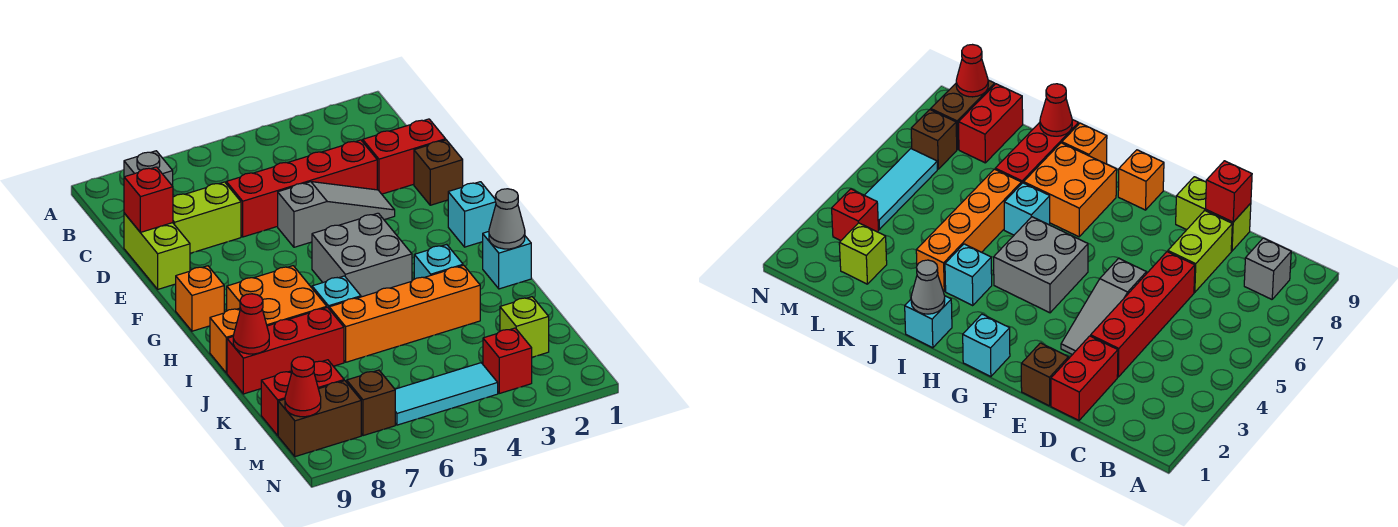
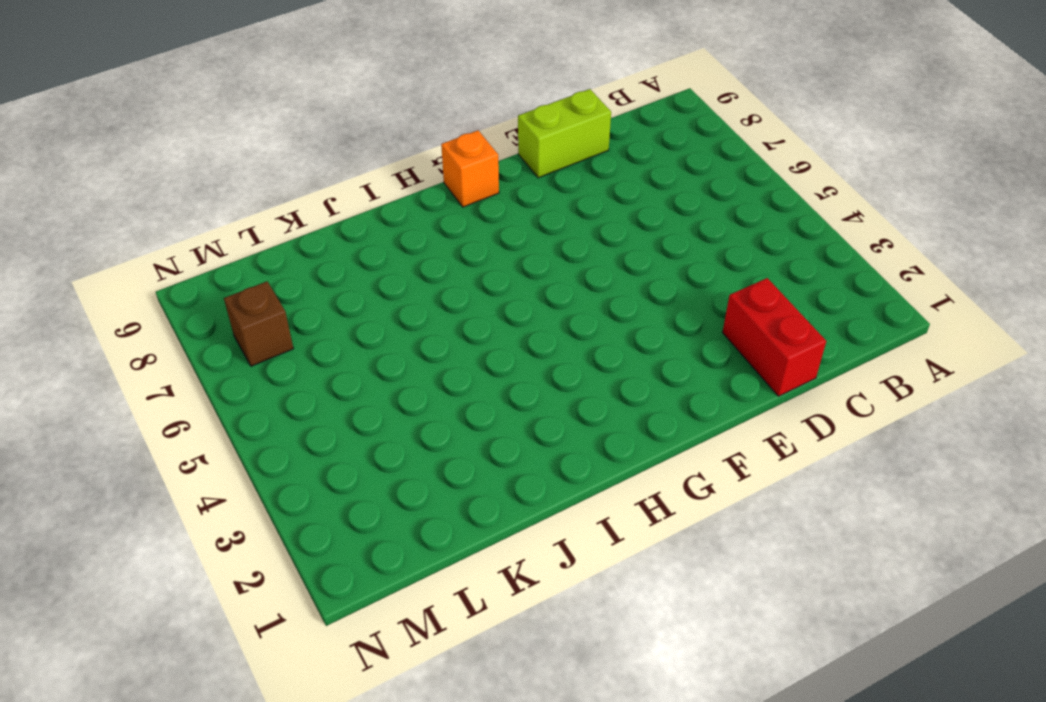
none -> grey 1x1 brick [124,151,173,186]
none -> red 1x4 brick [226,140,377,237]
none -> lime 1x2 brick [173,182,241,253]

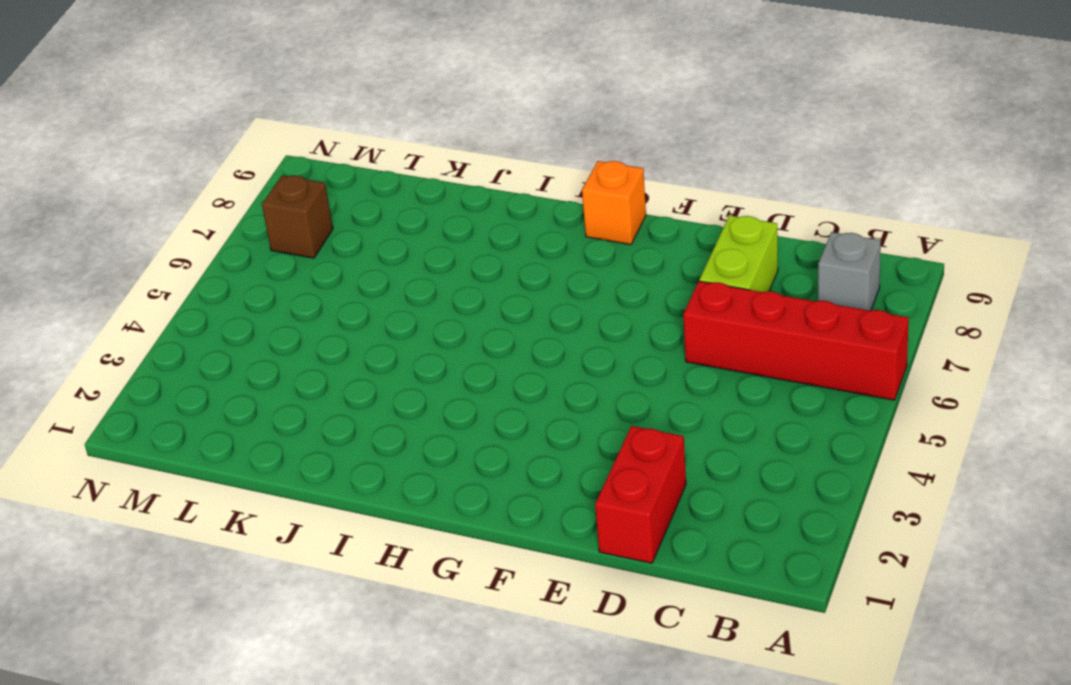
red 1x4 brick [683,281,909,400] -> red 1x4 brick turned to [226,140,377,237]
none -> lime 1x2 brick [124,213,190,289]
none -> brown 1x1 brick [414,140,463,205]
none -> grey 1x3 slope [278,182,395,247]

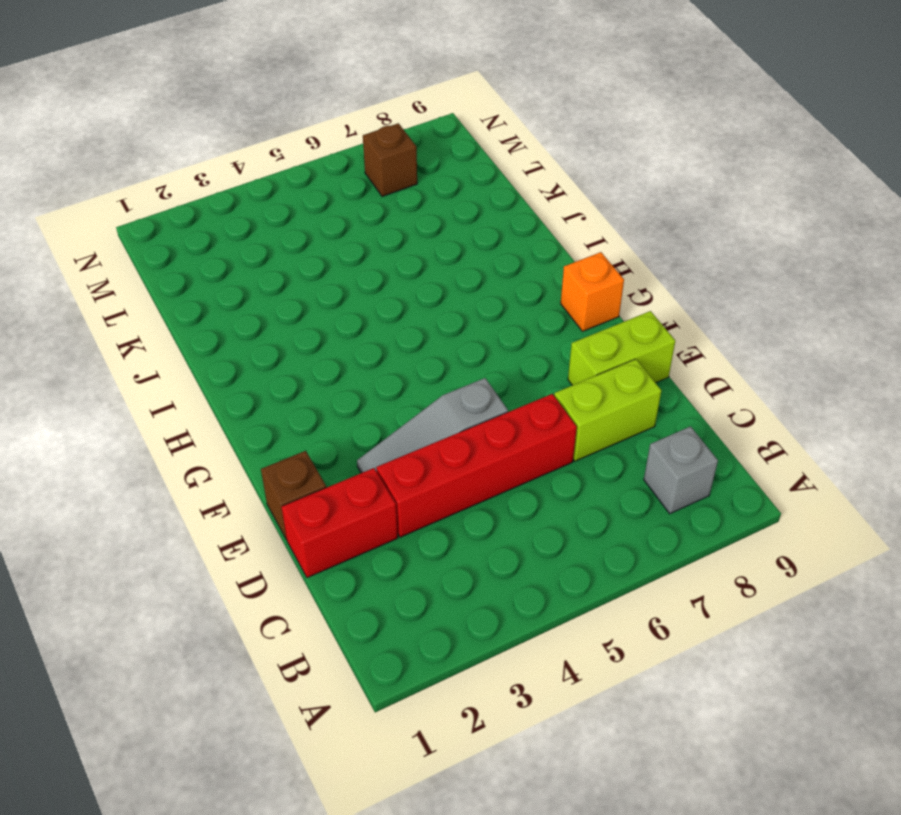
lime 1x2 brick [568,311,675,385] -> lime 1x2 brick turned to [124,213,190,289]
none -> cyan 1x1 brick [448,182,496,247]
none -> grey 2x2 brick [312,213,412,297]
none -> orange 2x2 brick [227,266,327,326]

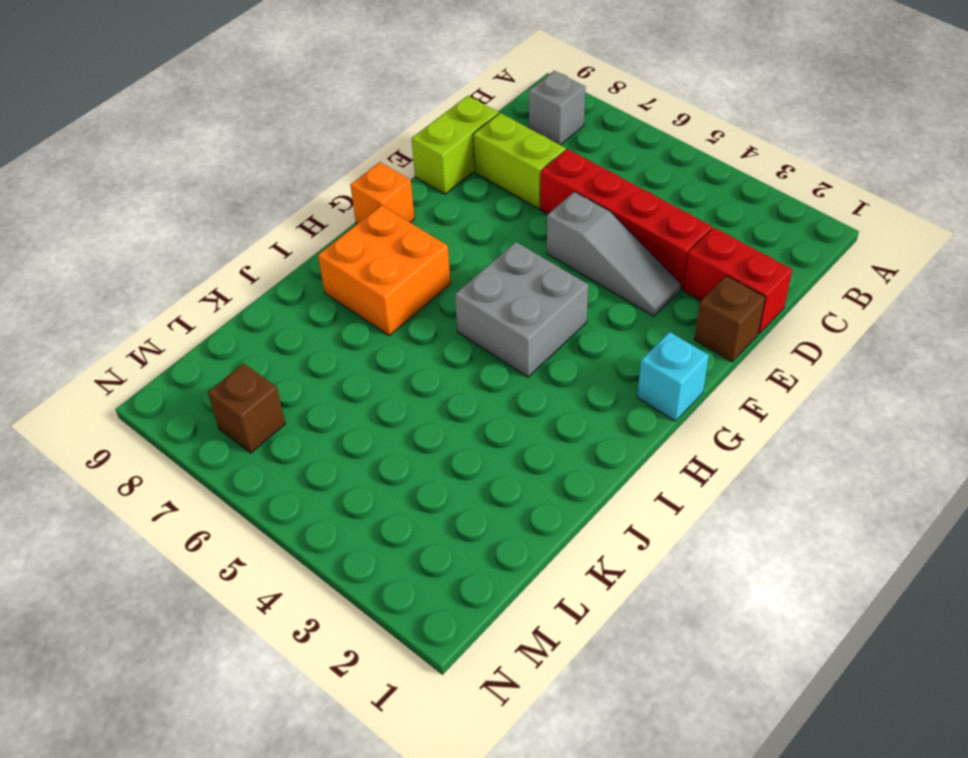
none -> cyan 1x1 brick [483,232,531,289]
none -> cyan 1x1 brick [414,244,463,279]
none -> cyan 1x1 brick [312,276,361,308]

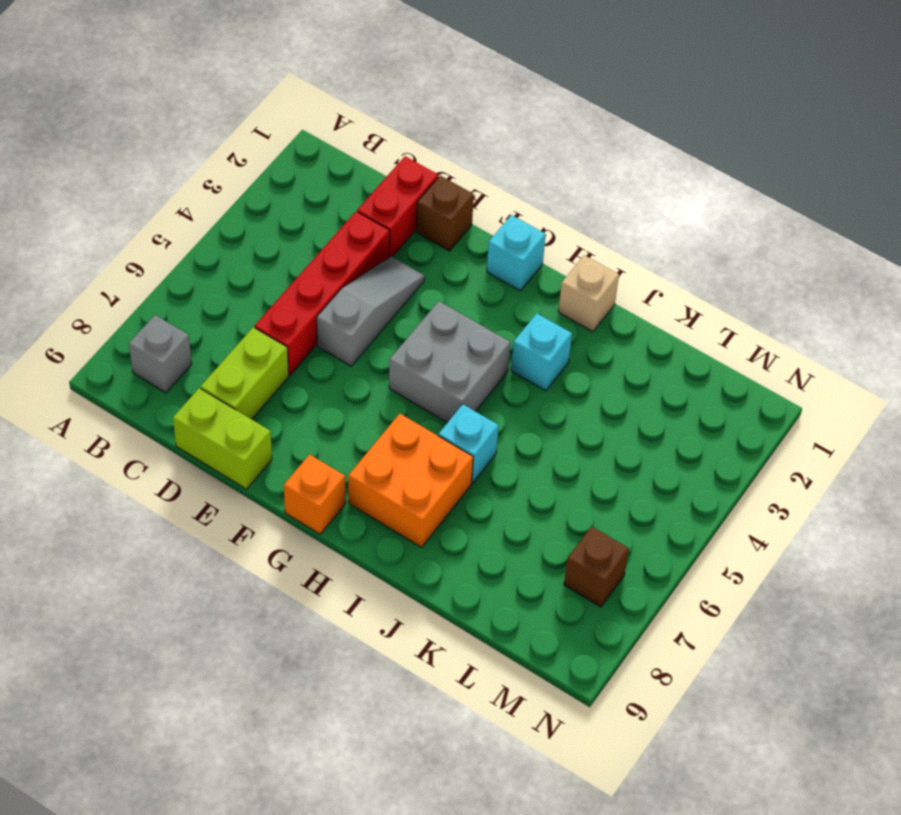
tan 1x1 brick [558,255,619,332] -> cyan 1x1 brick [483,232,531,289]
none -> orange 1x1 brick [210,308,241,373]
none -> orange 1x4 brick [329,265,480,362]
none -> red 1x3 brick [227,307,344,394]

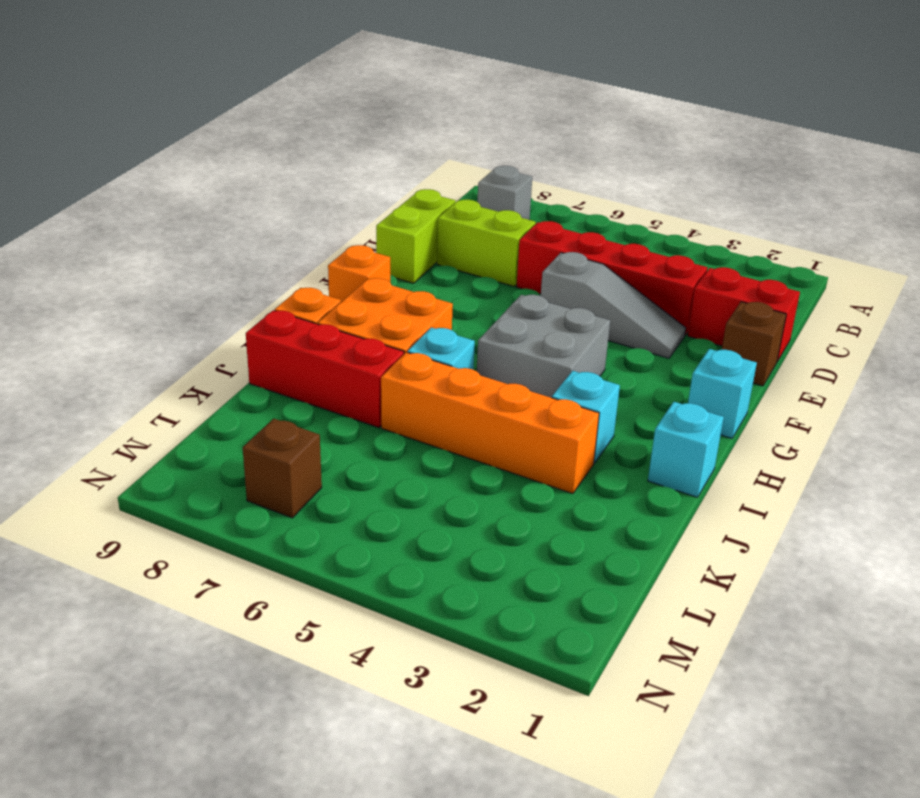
none -> lime 1x1 brick [500,297,549,357]
none -> red 1x2 brick [261,360,344,435]
none -> red 1x1 brick [483,328,532,393]

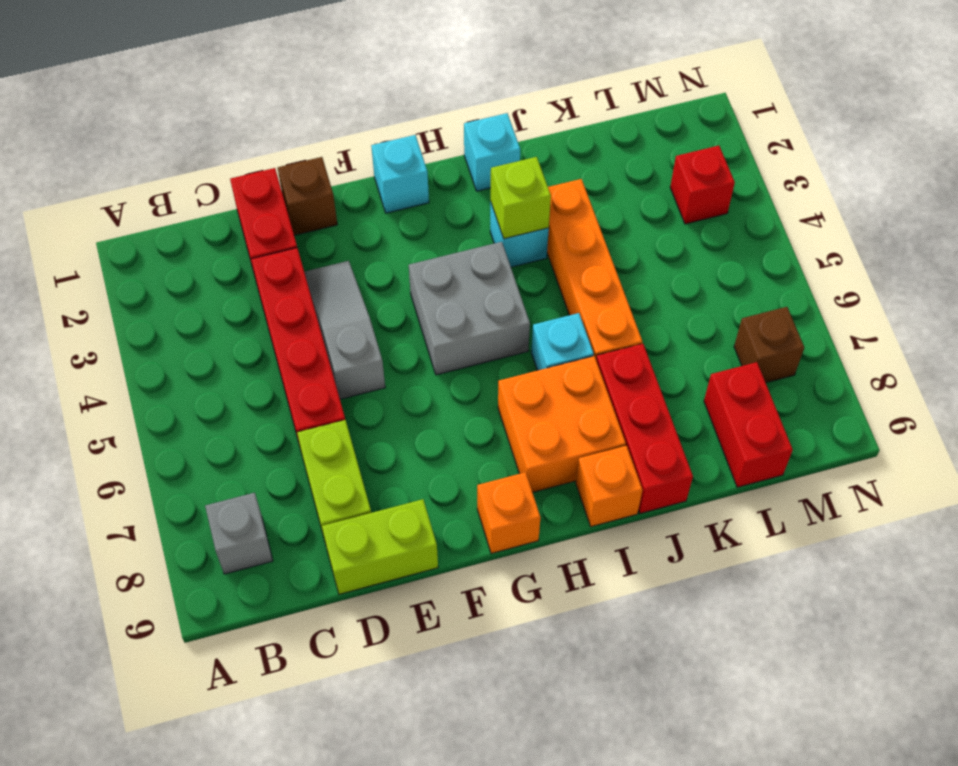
lime 1x1 brick [491,157,551,239] -> lime 1x1 brick moved to [500,297,549,357]
none -> cyan 1x3 tile [395,363,498,425]
none -> brown 1x2 brick [278,381,361,457]
none -> red 1x1 brick [124,167,173,232]

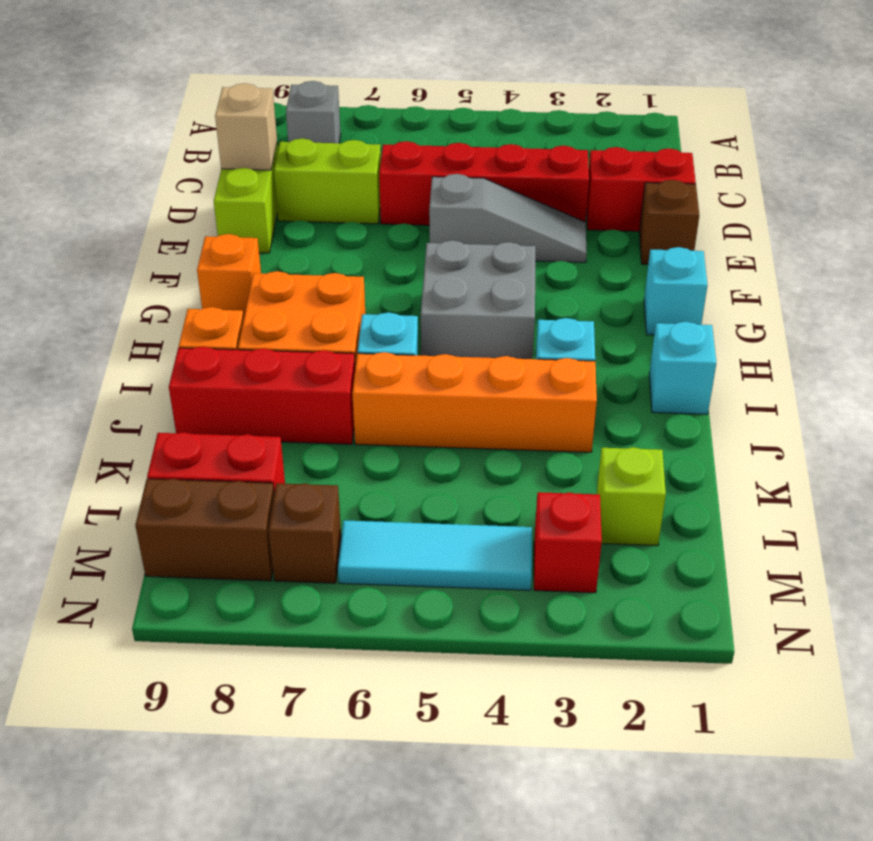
tan 1x1 brick [215,83,277,170] -> red 1x1 brick [124,167,173,232]
none -> grey 1x1 cone [489,189,525,249]
none -> red 1x1 cone [233,294,269,354]
none -> red 1x1 cone [285,357,321,417]

